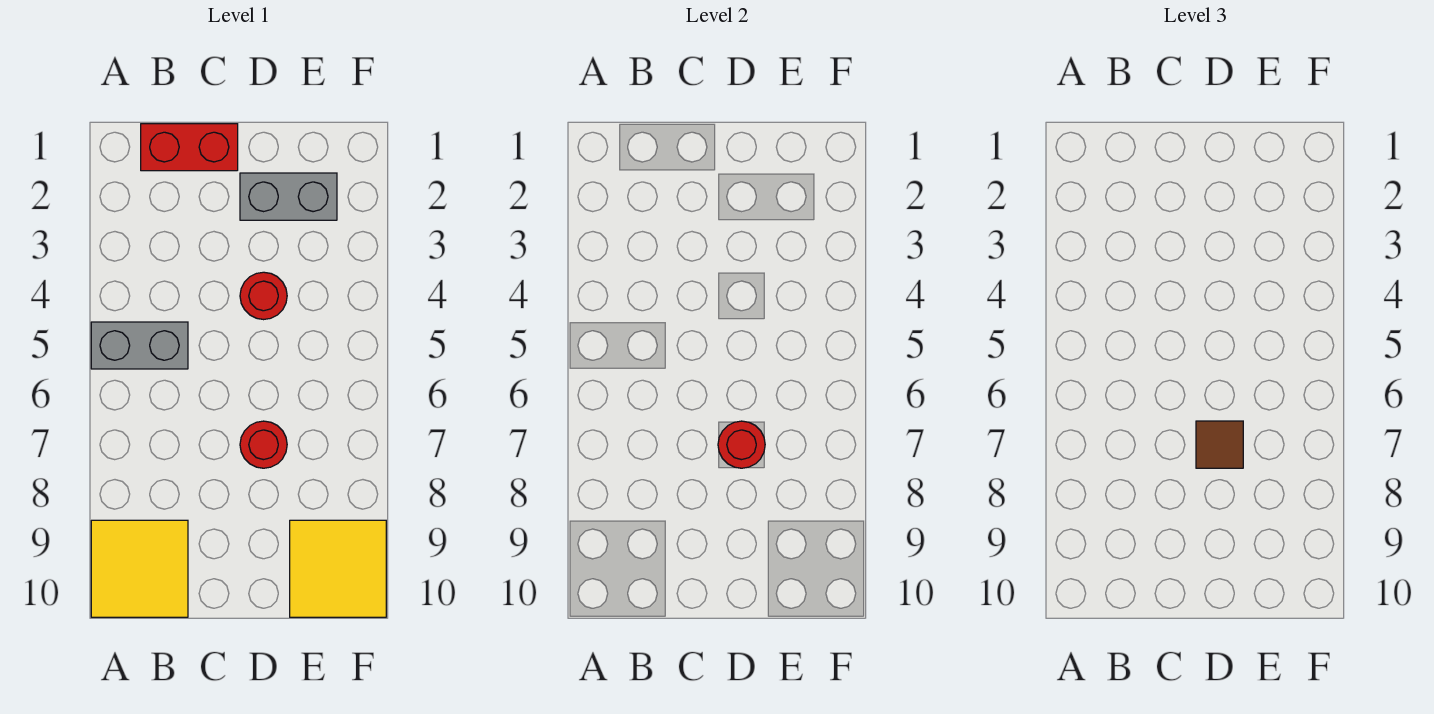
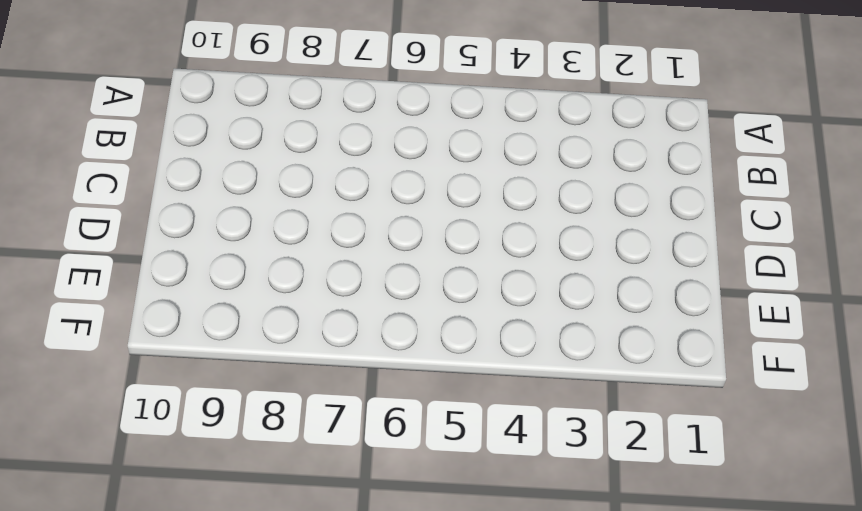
none -> grey 1x2 brick [91,322,188,369]
none -> yellow 2x2 tile [91,520,188,617]

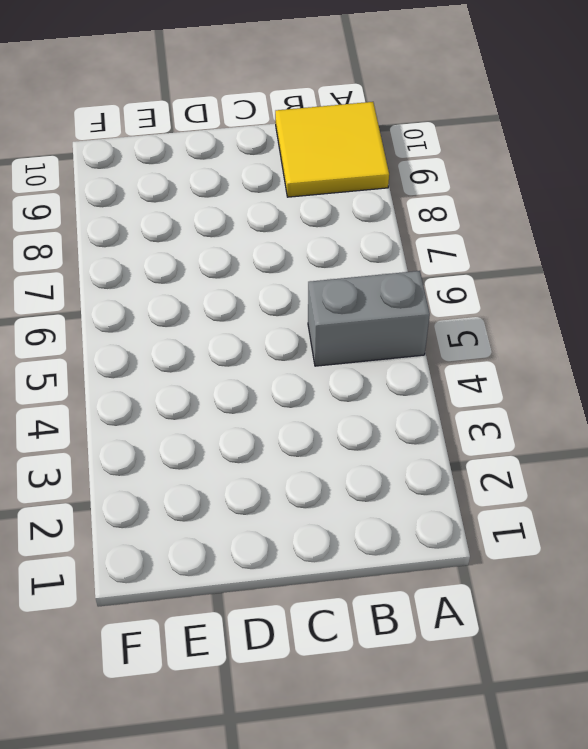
none -> red 1x2 brick [141,124,238,171]
none -> grey 1x2 brick [240,173,337,220]

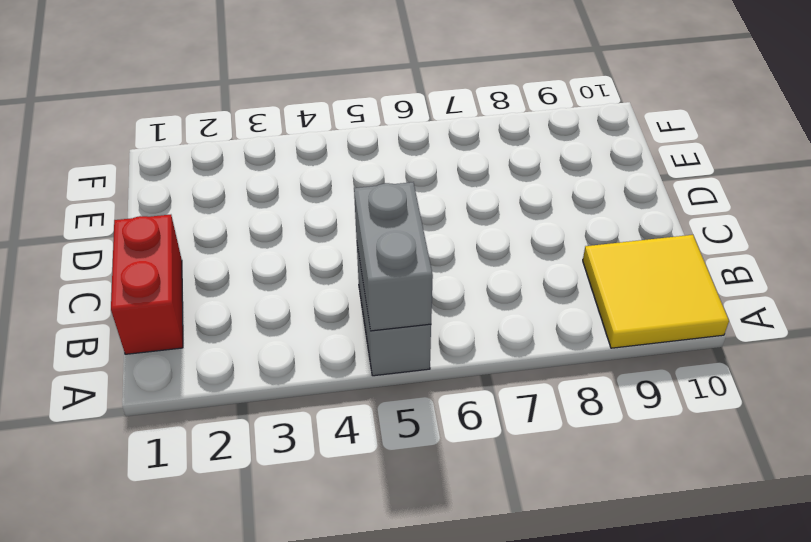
grey 1x2 brick [354,182,433,331] -> grey 1x2 brick moved to [240,173,337,220]
none -> red 1x1 round brick [240,272,287,320]
none -> red 1x1 round brick [240,421,287,468]

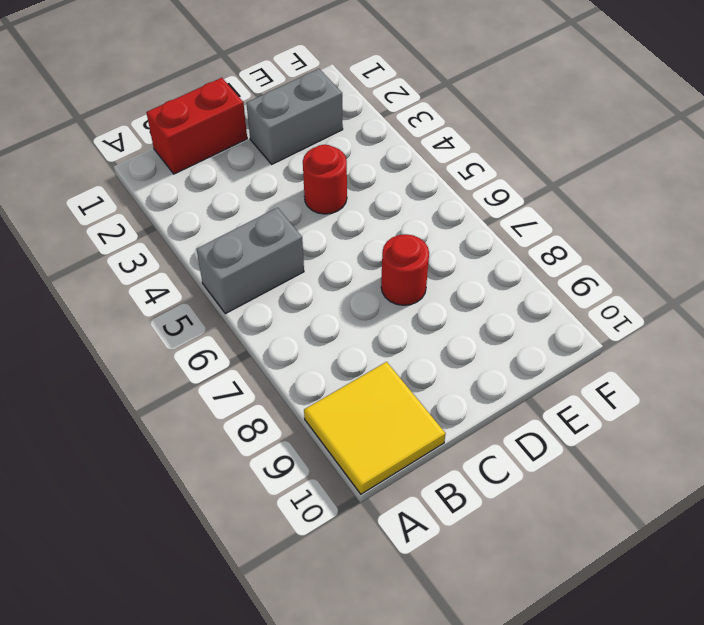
none -> yellow 2x2 tile [290,520,386,617]
none -> red 1x1 round brick [718,421,765,468]

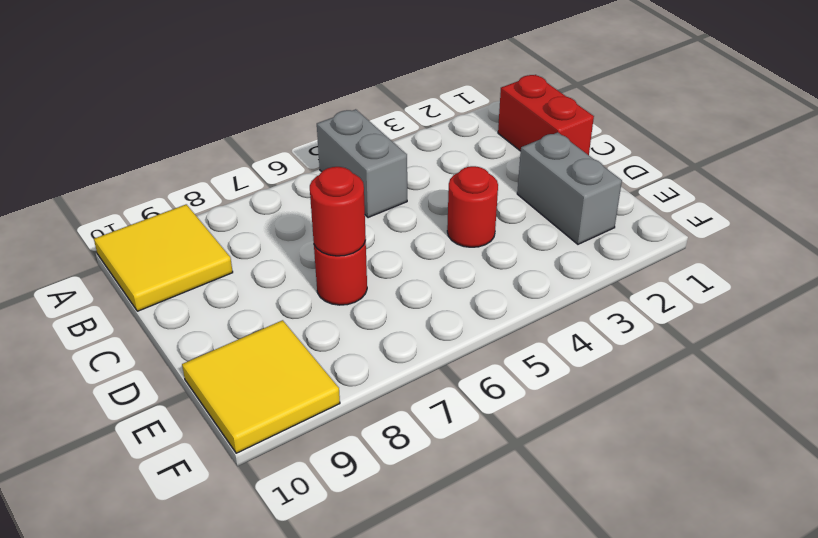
none -> brown 1x1 tile [1196,421,1243,468]

